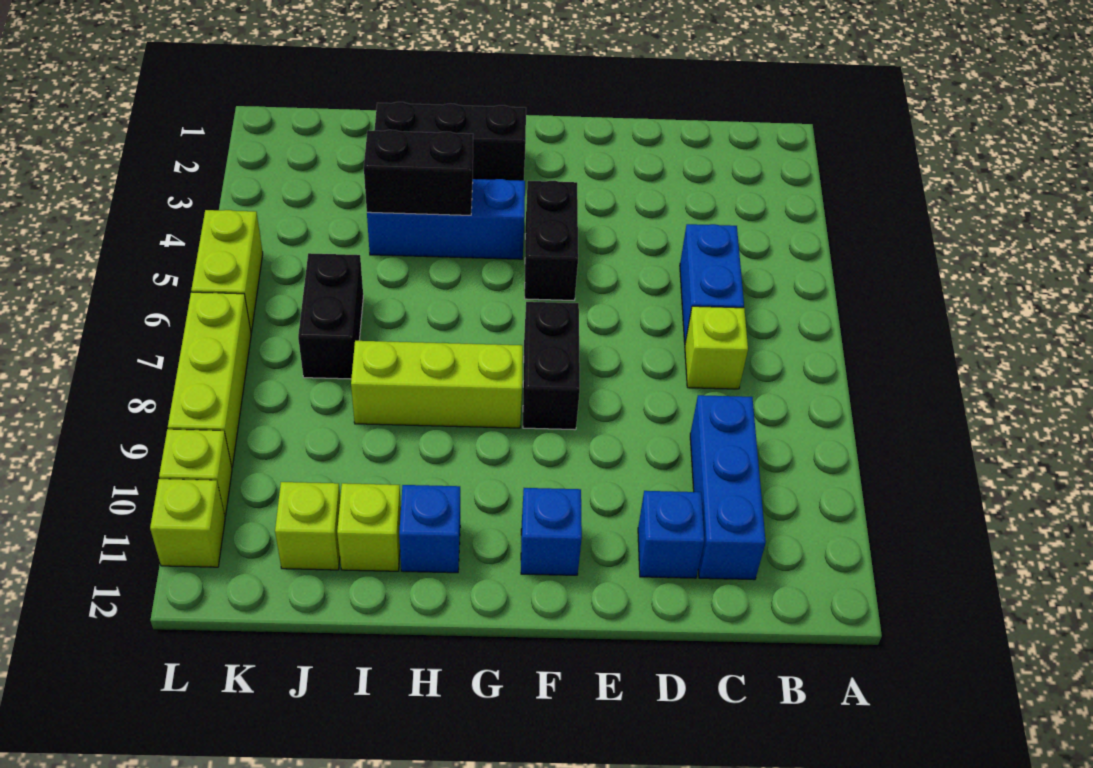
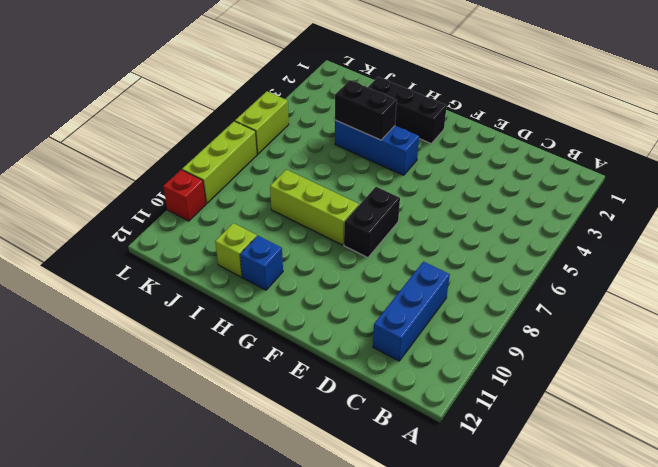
red 1x1 brick [163,170,206,221] -> lime 1x1 brick [159,429,232,516]
none -> blue 1x2 brick [680,224,744,343]
none -> lime 1x1 brick [685,306,748,389]
none -> blue 1x1 brick [638,491,704,578]

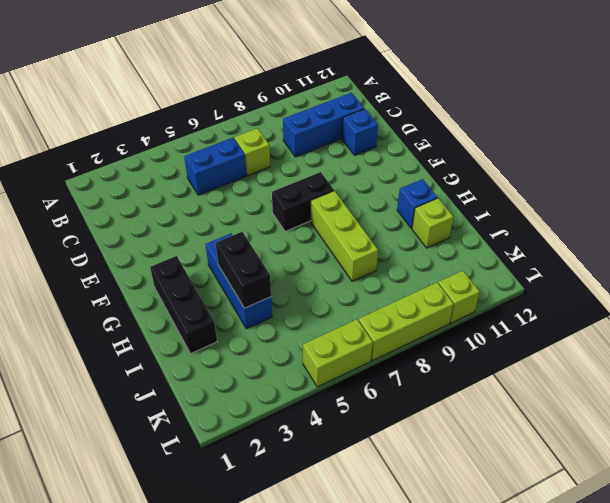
none -> black 1x2 brick [525,181,578,300]
none -> blue 1x1 brick [521,488,582,575]
none -> black 1x2 brick [298,253,363,379]

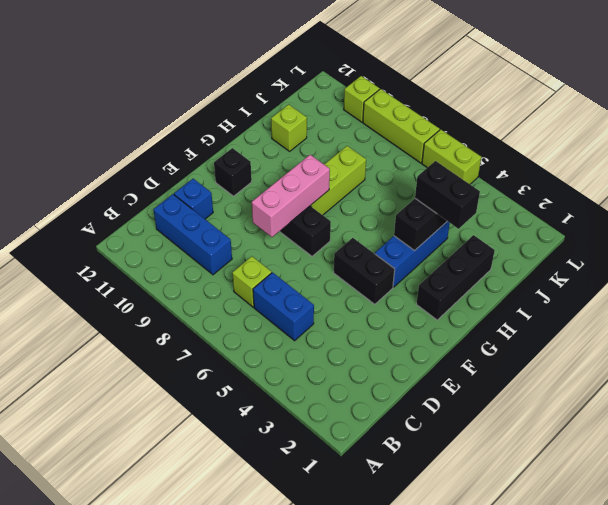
pink 1x3 brick [252,155,330,237] -> none
black 1x1 brick [214,148,252,196] -> blue 1x1 brick [521,488,582,575]
black 1x2 brick [415,161,480,229] -> black 1x2 brick moved to [298,253,363,379]
none -> blue 1x1 brick [399,485,460,573]
none -> lime 1x1 brick [275,482,340,570]
none -> lime 1x1 brick [150,479,225,567]

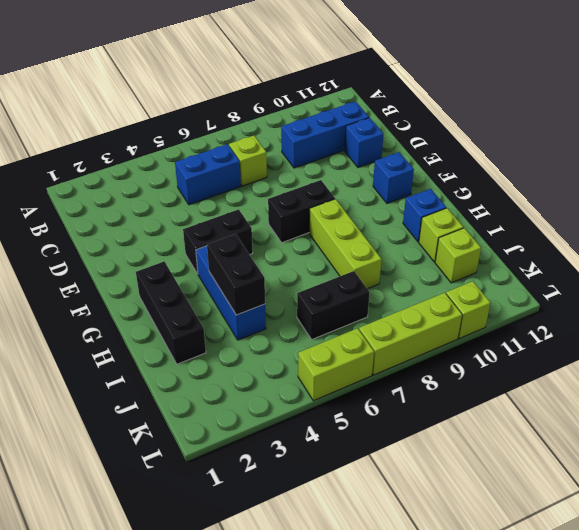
none -> lime 1x1 brick [150,479,225,567]

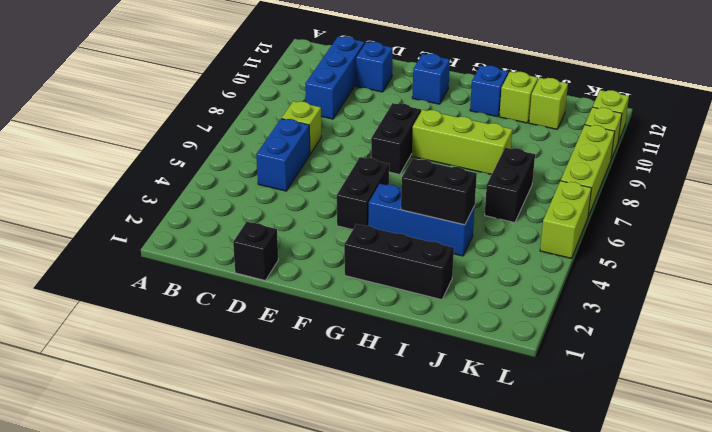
black 1x1 brick [233,222,278,281] -> none

